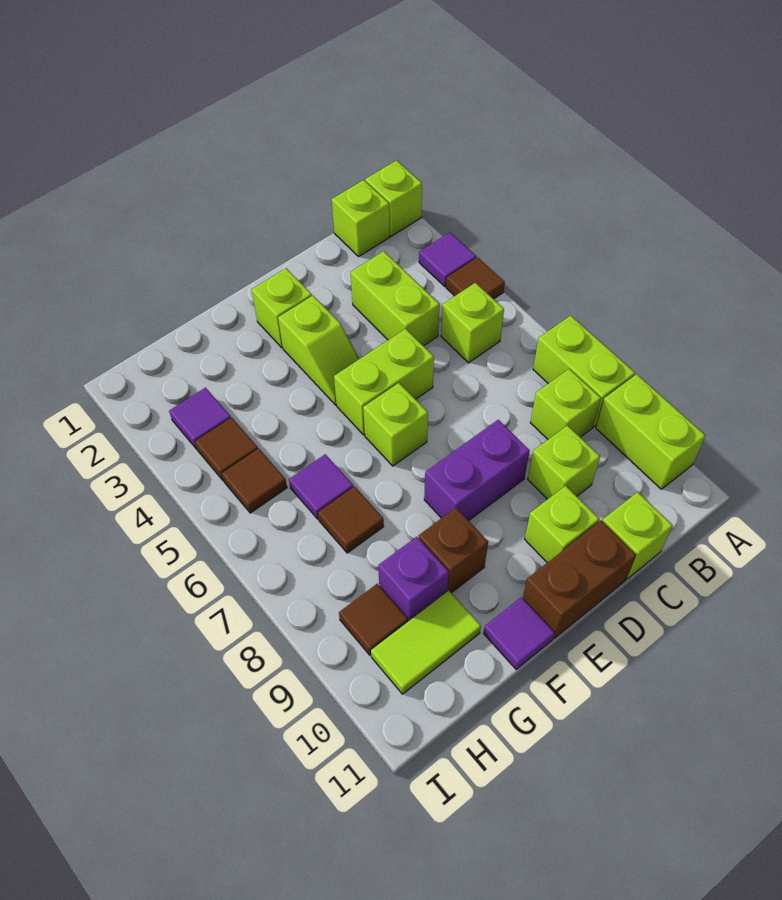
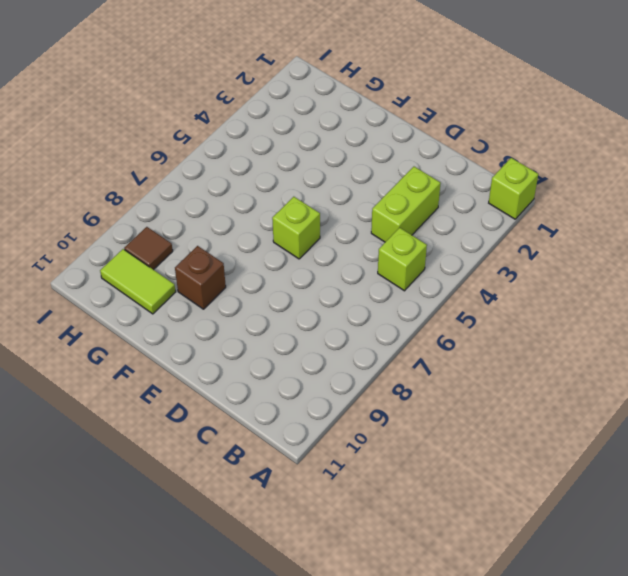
none -> purple 1x1 tile [419,232,476,286]
none -> brown 1x1 tile [446,257,505,299]
none -> lime 1x2 brick [533,316,635,426]

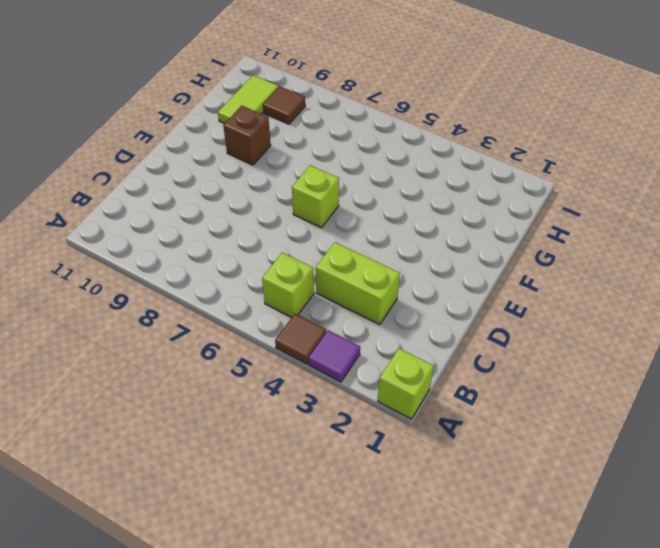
none -> lime 1x2 brick [533,316,635,426]
none -> lime 1x2 brick [596,374,706,489]
none -> lime 1x1 brick [332,180,390,256]

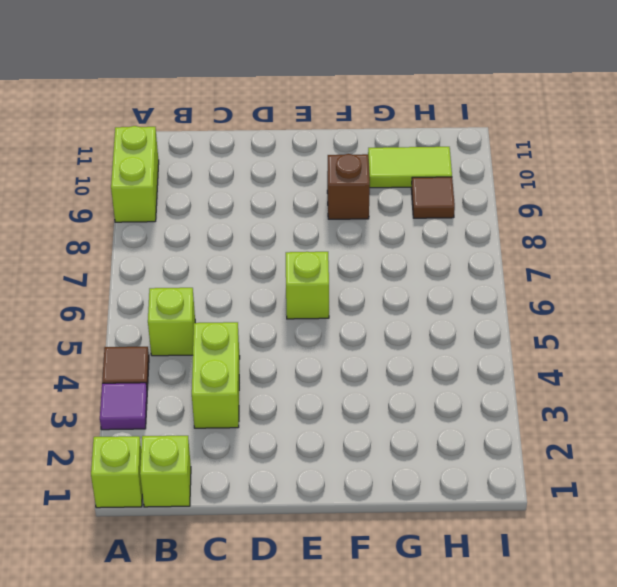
none -> lime 1x2 brick [533,316,635,426]
none -> lime 1x1 brick [530,369,601,439]
none -> lime 1x1 brick [528,426,600,499]

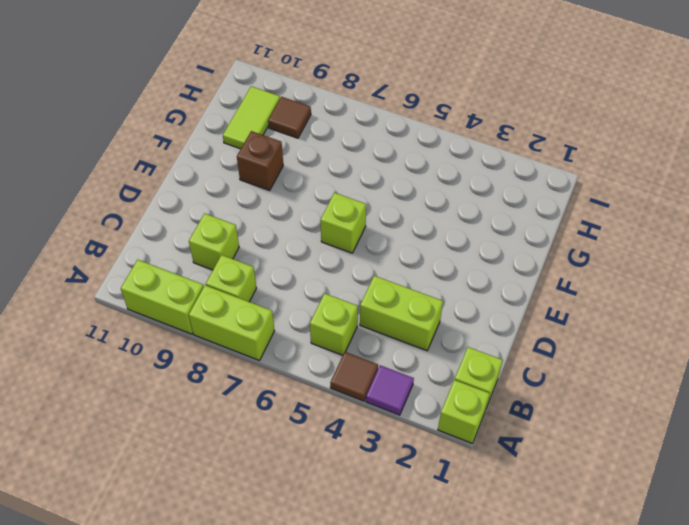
none -> lime 1x1 brick [602,492,673,579]
none -> lime 1x2 brick [334,329,434,435]
none -> purple 1x2 brick [424,420,530,521]

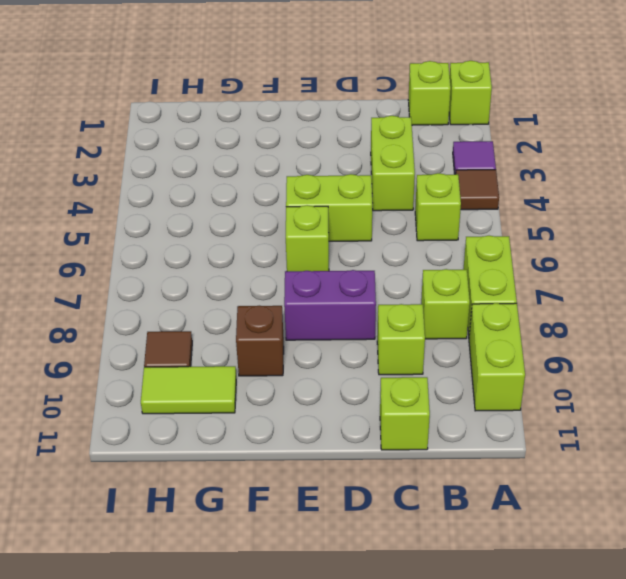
none -> lime 1x1 brick [525,486,599,563]
none -> brown 1x2 brick [523,521,636,638]
none -> lime 1x1 brick [252,268,312,348]

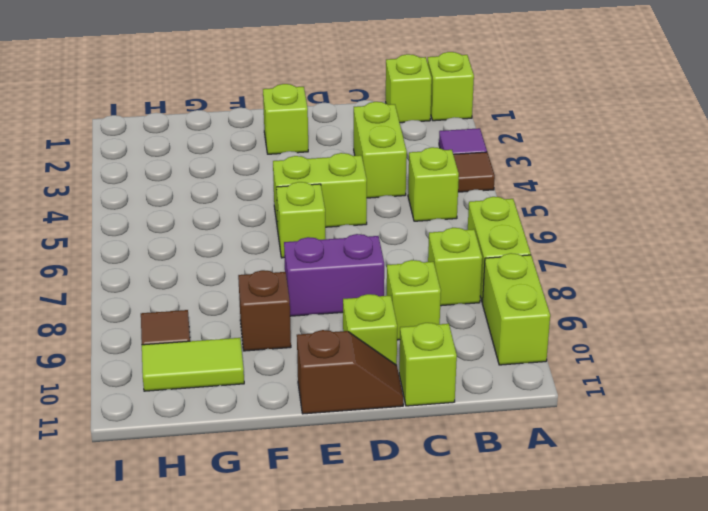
brown 1x2 slope [297,330,403,414] -> brown 1x2 brick [523,521,636,638]
none -> lime 1x2 slope [278,296,359,405]
none -> purple 1x1 tile [483,597,555,669]
none -> purple 1x1 tile [289,454,353,519]

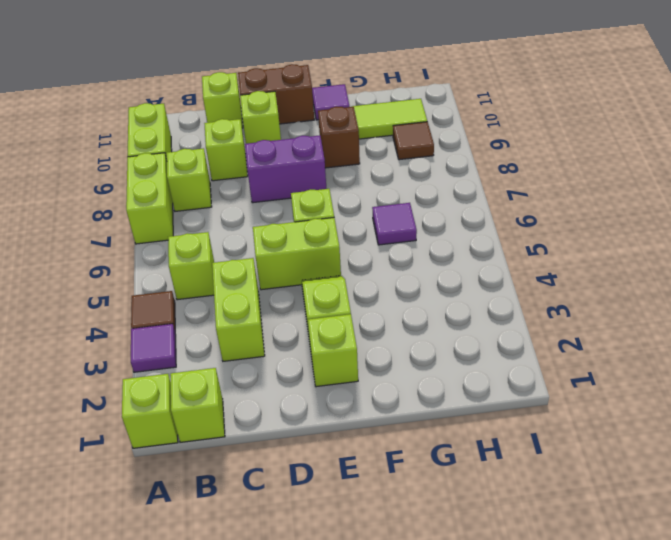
none -> brown 1x1 tile [318,487,384,553]
none -> purple 1x1 brick [378,537,449,621]
none -> purple 1x1 tile [169,388,231,449]

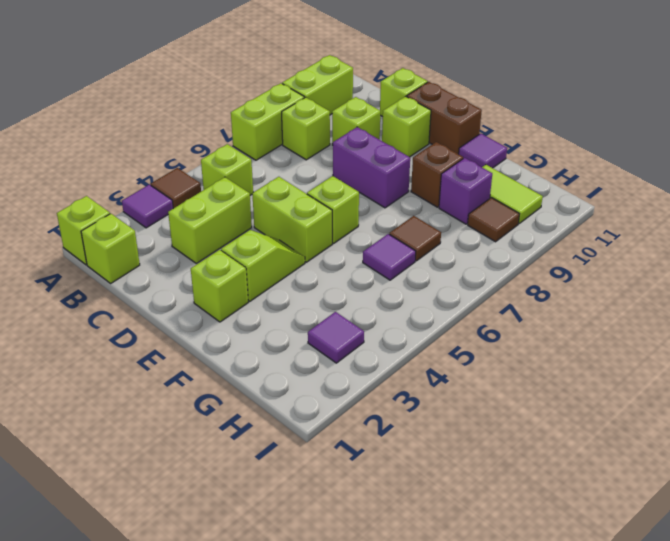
none -> brown 1x1 tile [195,418,258,480]
none -> brown 1x1 tile [222,449,287,513]

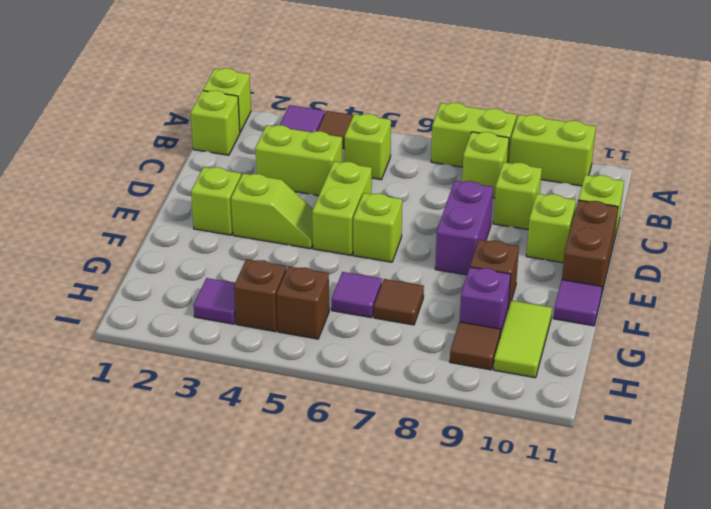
brown 1x1 brick [234,259,286,332] -> brown 1x1 tile [195,418,258,480]
brown 1x1 brick [277,266,329,339] -> brown 1x1 tile [222,449,287,513]

